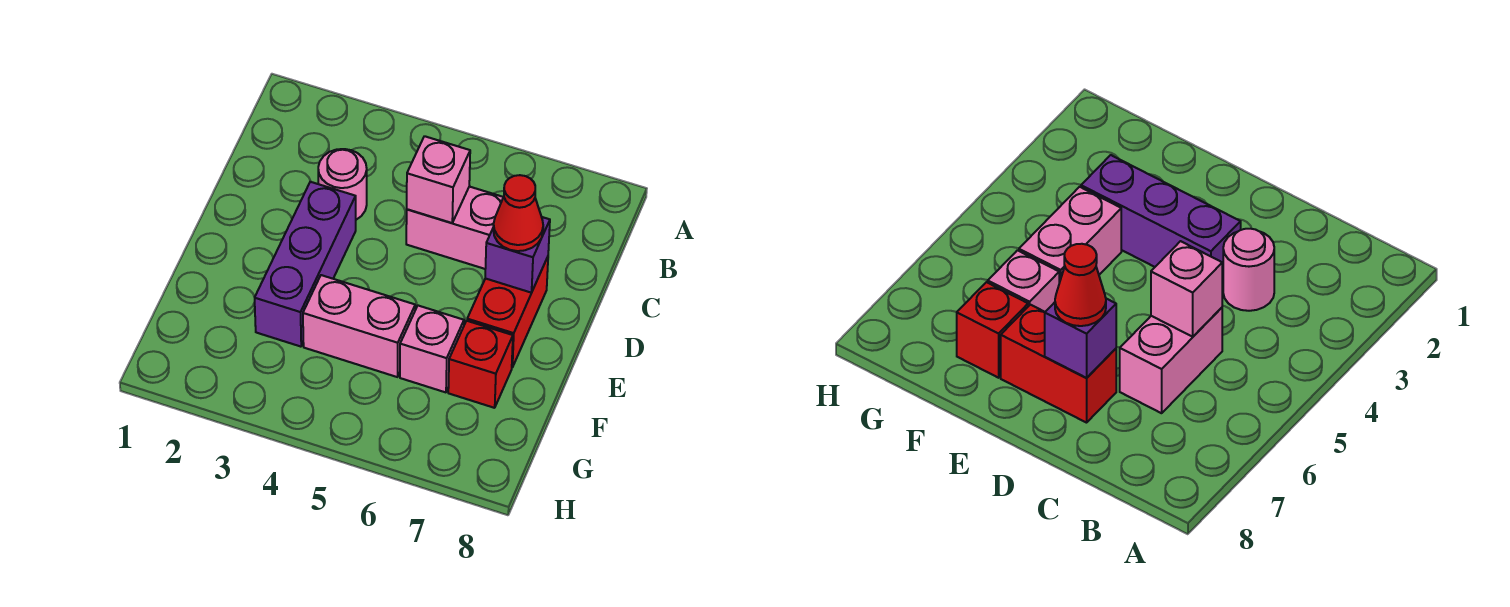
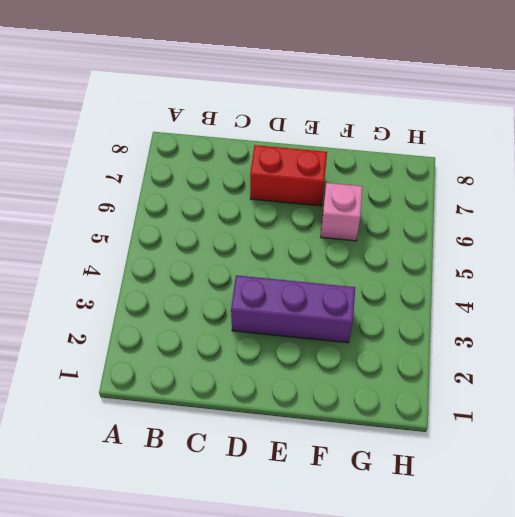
none -> pink 1x1 round brick [318,149,367,220]
none -> pink 1x2 brick [406,187,503,269]

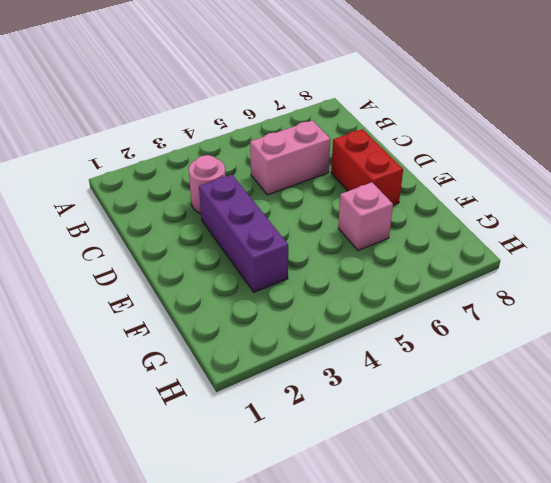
none -> pink 1x2 brick [303,275,415,377]
none -> red 1x1 brick [448,321,513,408]

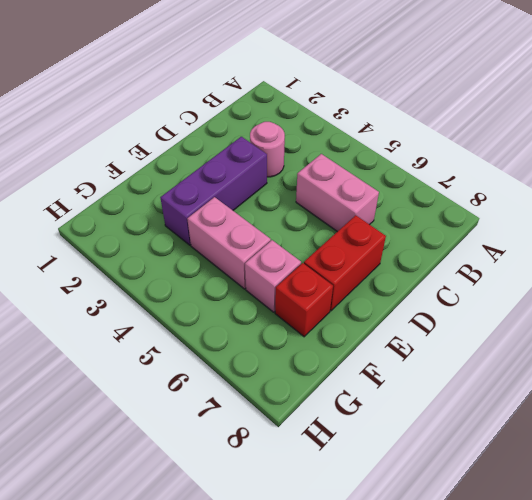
none -> pink 1x1 brick [407,136,470,223]
none -> purple 1x1 brick [485,217,550,293]

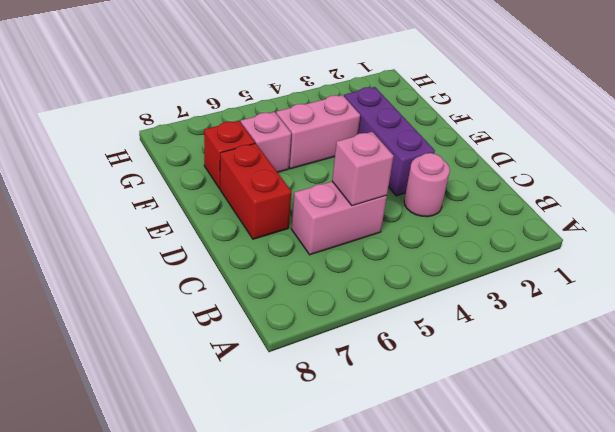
none -> purple 1x1 brick [485,217,550,293]
none -> red 1x1 cone [493,175,543,251]

